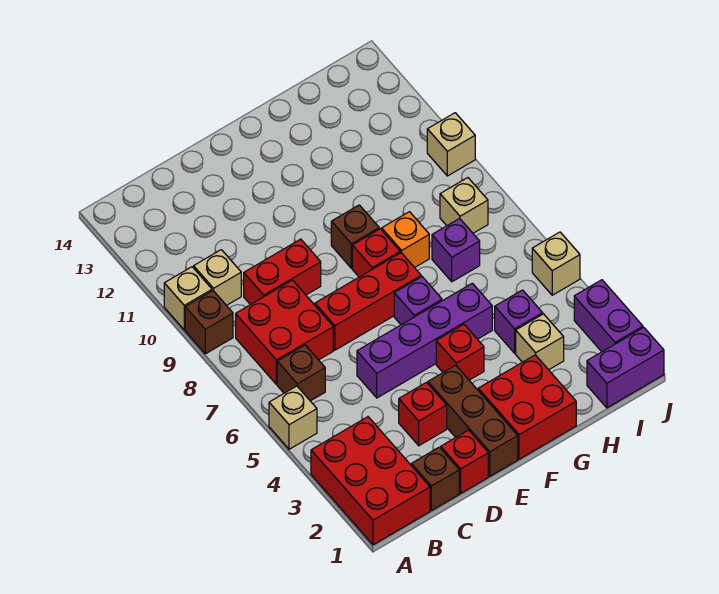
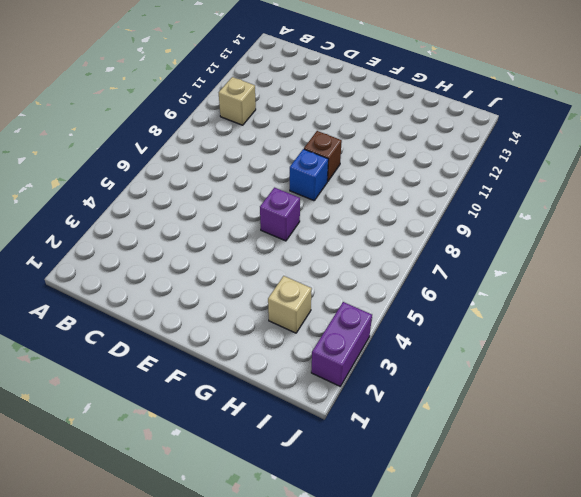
blue 1x1 brick [290,149,328,201] -> red 1x1 brick [352,229,400,277]
none -> red 2x3 brick [311,417,430,545]
none -> tan 1x1 brick [269,386,317,449]
none -> brown 1x1 brick [185,291,233,354]

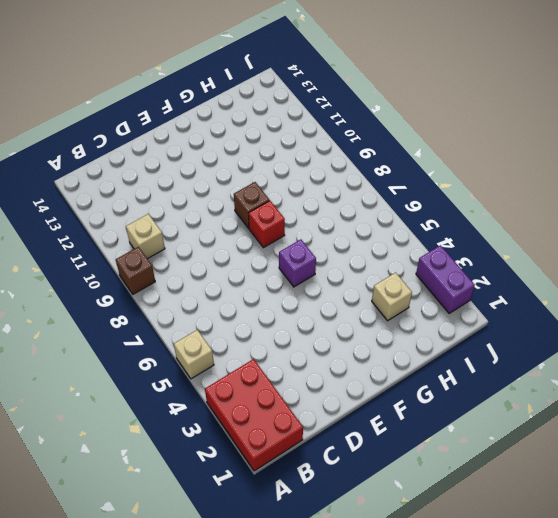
none -> tan 1x1 brick [164,267,212,330]
none -> brown 1x1 brick [277,345,325,401]
none -> red 2x2 brick [236,280,333,384]

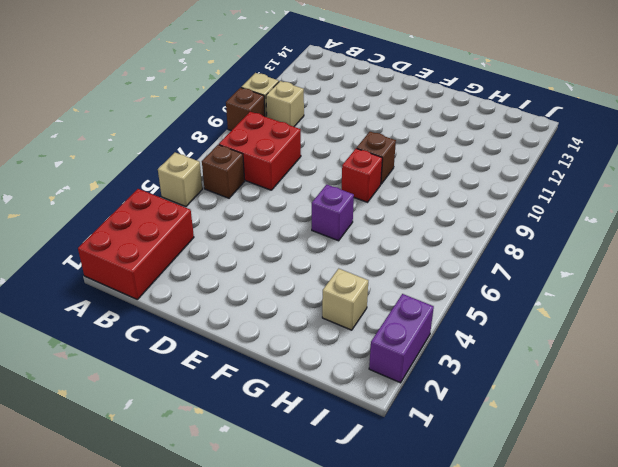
none -> brown 1x1 brick [411,447,459,511]
none -> red 1x2 brick [244,239,321,305]
none -> red 1x1 brick [441,430,488,493]

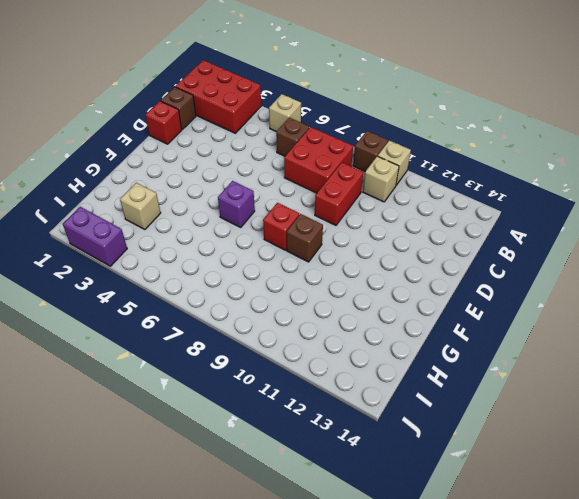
none -> red 1x1 brick [399,382,447,446]
none -> purple 1x4 brick [357,283,492,398]
none -> red 1x3 brick [315,253,421,350]

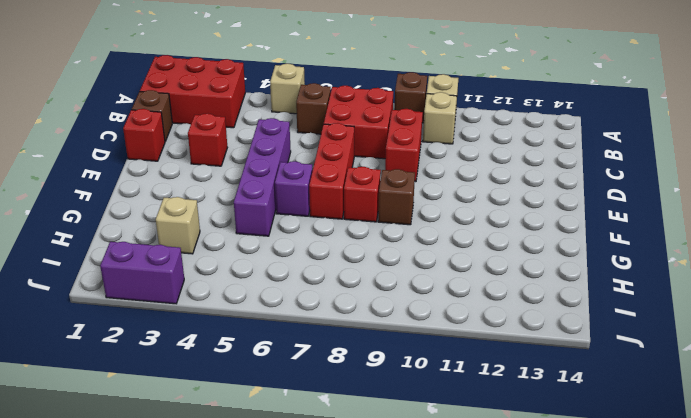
none -> brown 1x3 brick [428,365,518,476]
none -> red 2x2 brick [478,355,576,459]
none -> red 1x1 brick [436,325,484,380]

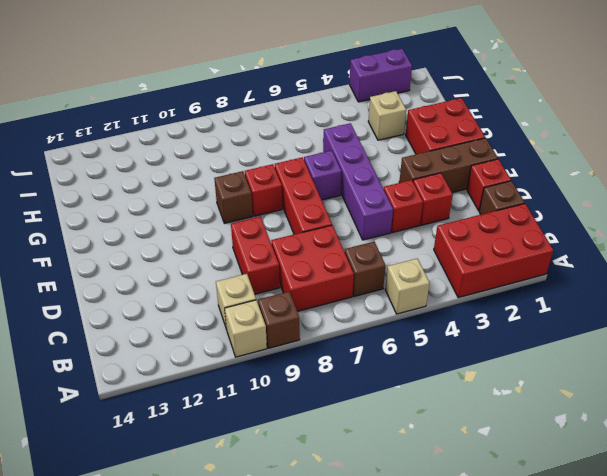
red 1x1 brick [384,180,423,233] -> red 1x1 brick moved to [436,325,484,380]
none -> orange 1x1 brick [382,212,429,268]
none -> purple 1x1 brick [495,290,543,353]
none -> purple 1x1 brick [432,218,480,282]

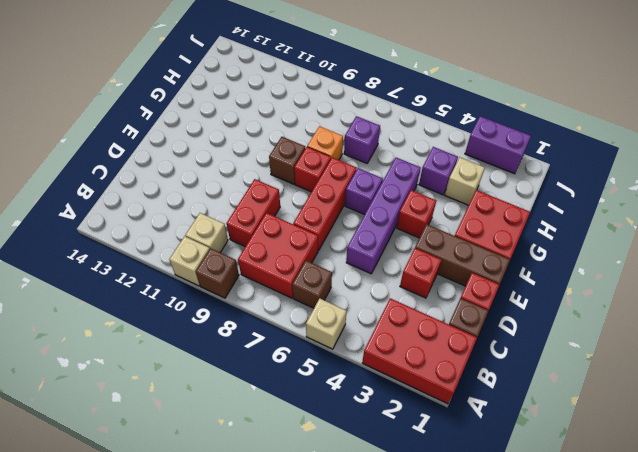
none -> purple 1x2 brick [587,328,664,408]
none -> tan 1x1 brick [440,178,488,233]
none -> tan 1x1 brick [532,232,580,295]

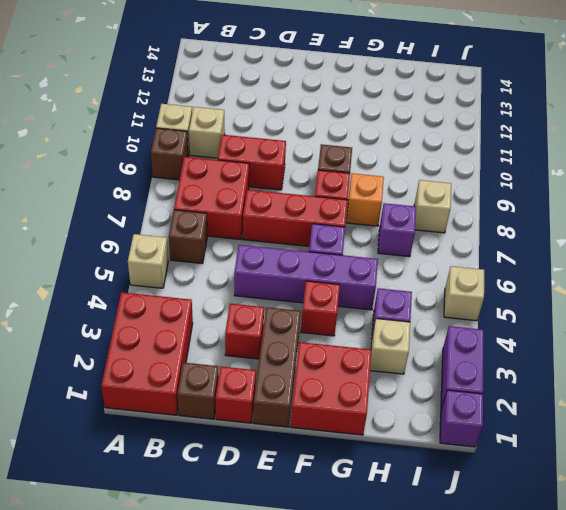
purple 1x1 brick [440,390,483,447] -> purple 1x2 brick [587,328,664,408]
none -> tan 1x1 brick [427,113,475,176]

